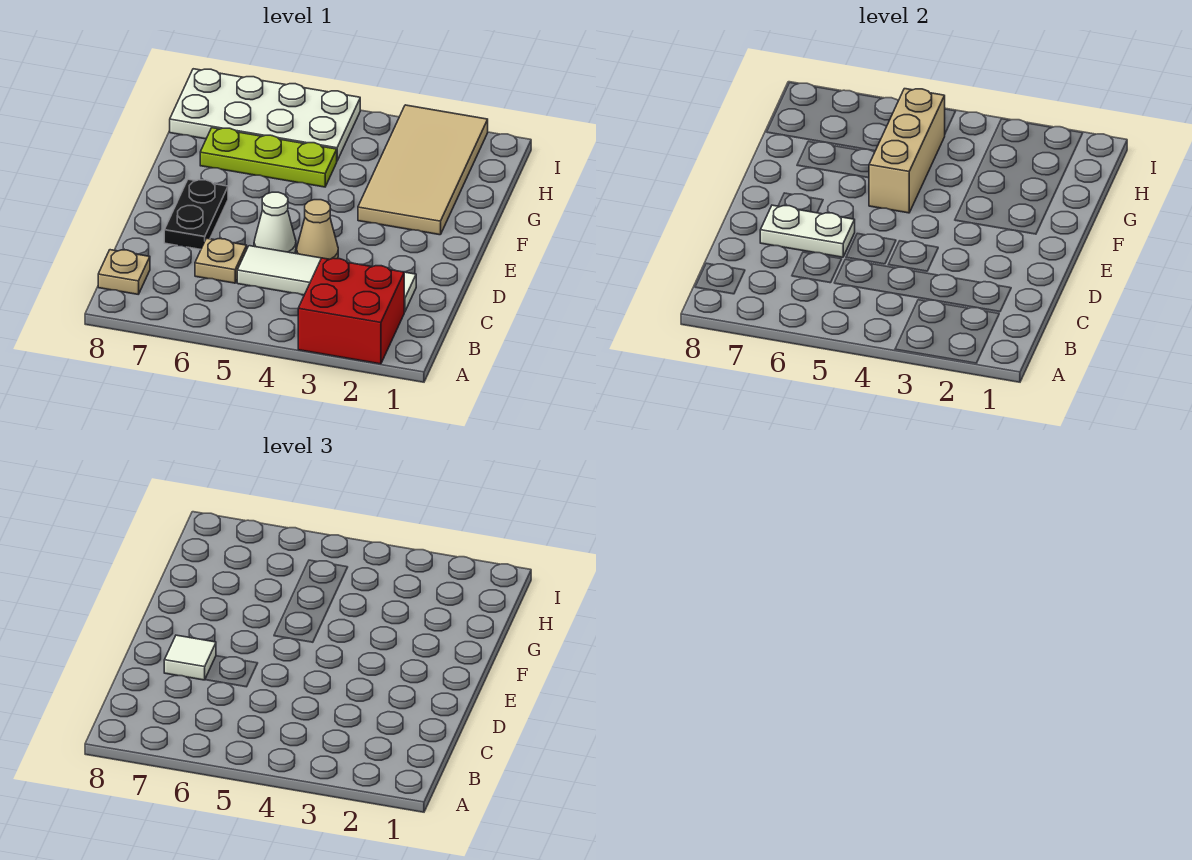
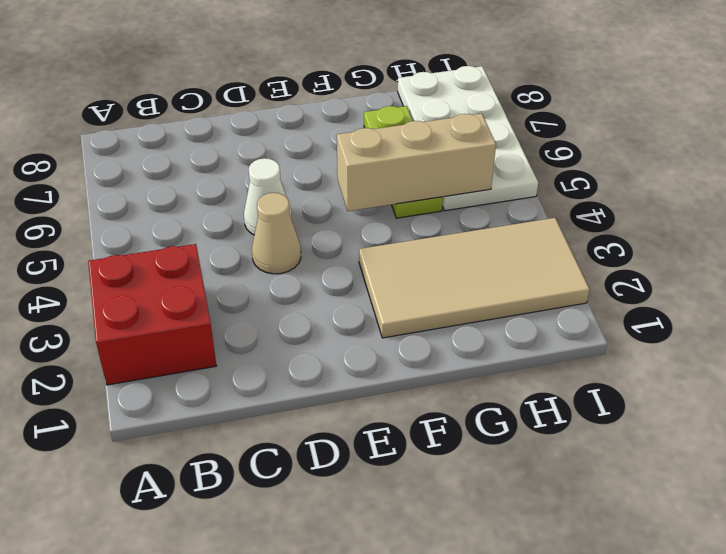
none -> tan 1x1 plate [98,250,150,294]
none -> white 1x4 tile [237,246,416,312]
none -> tan 1x1 plate [195,238,247,283]

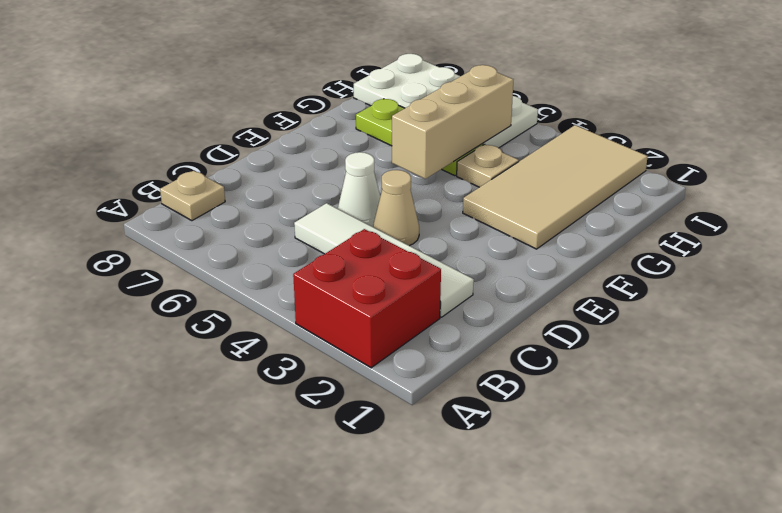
tan 1x1 plate [457,144,519,187] -> tan 1x1 plate moved to [195,238,247,283]
none -> black 1x2 plate [164,179,228,249]
none -> white 1x2 plate [760,205,855,257]
none -> white 1x1 tile [164,635,216,680]

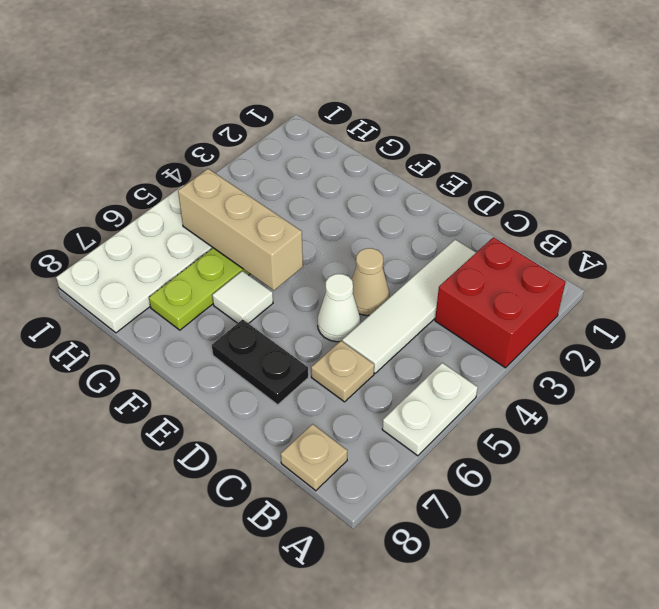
white 1x2 plate [382,363,478,456] -> white 1x2 plate moved to [760,205,855,257]
white 1x1 tile [212,271,273,324] -> white 1x1 tile moved to [164,635,216,680]
none -> tan 2x4 tile [358,105,488,235]

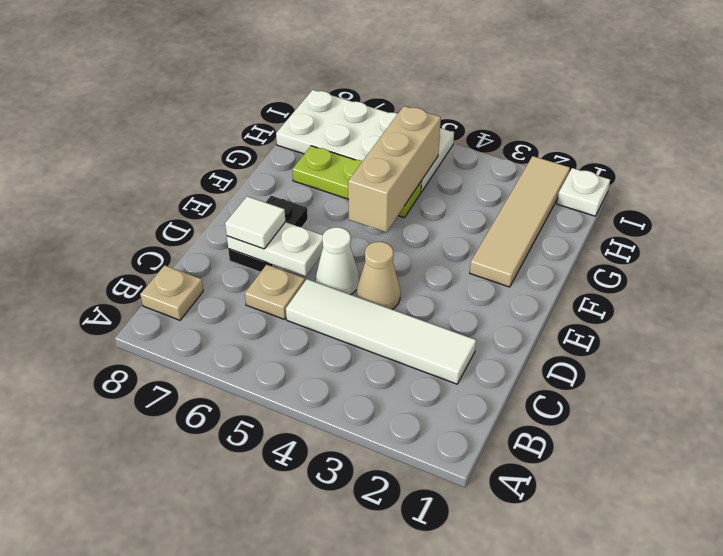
tan 1x4 tile [470,156,570,287] -> tan 2x4 tile [358,105,488,235]
white 1x1 plate [557,168,610,216] -> none
none -> red 2x2 brick [298,258,404,364]

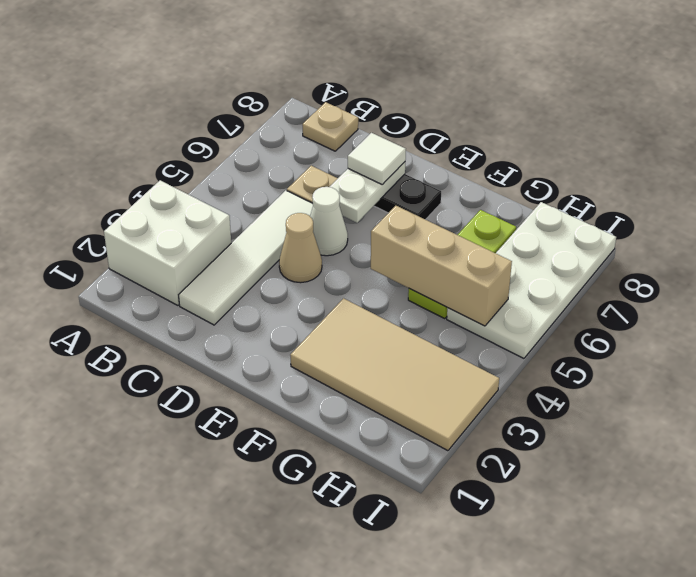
white 2x2 brick [104,180,231,305] -> red 2x2 brick [298,258,404,364]

